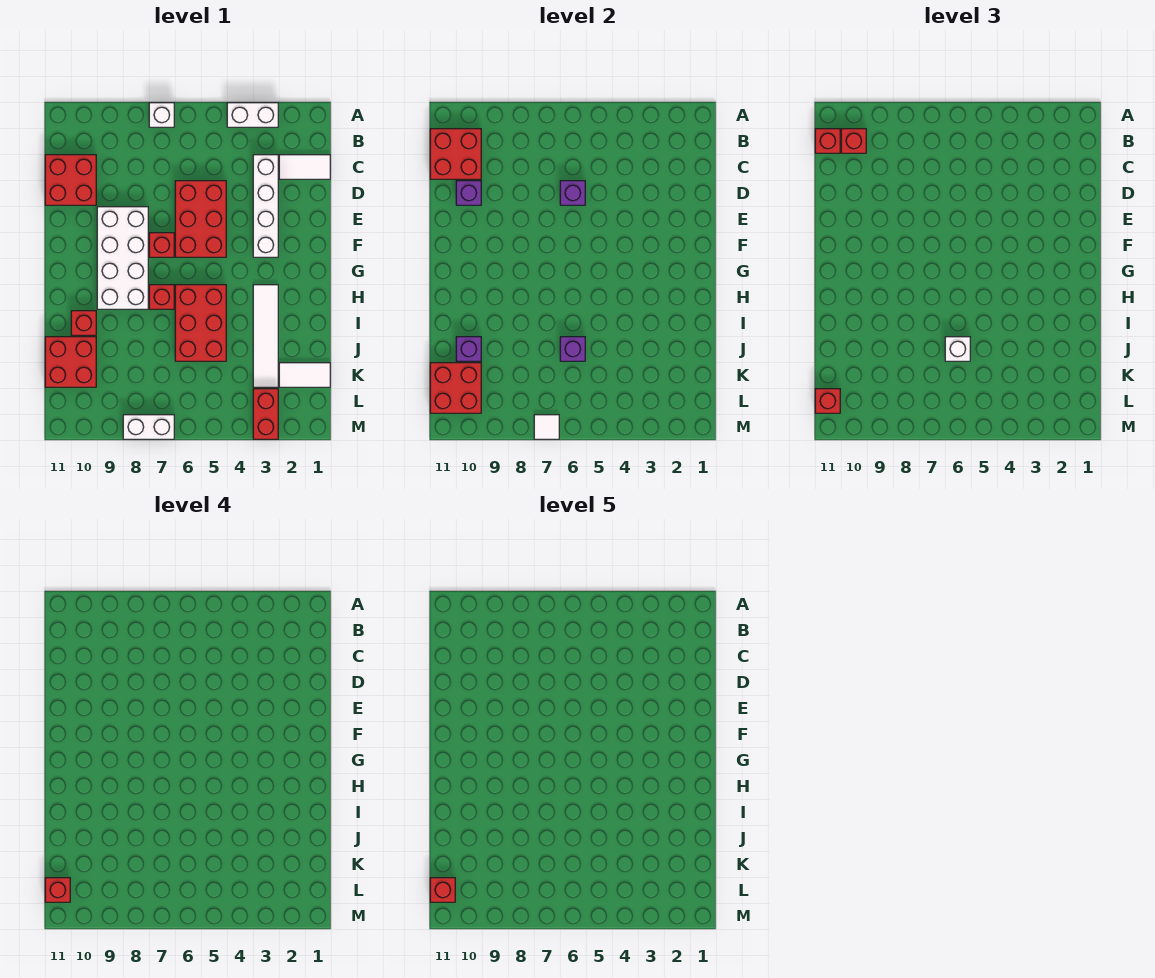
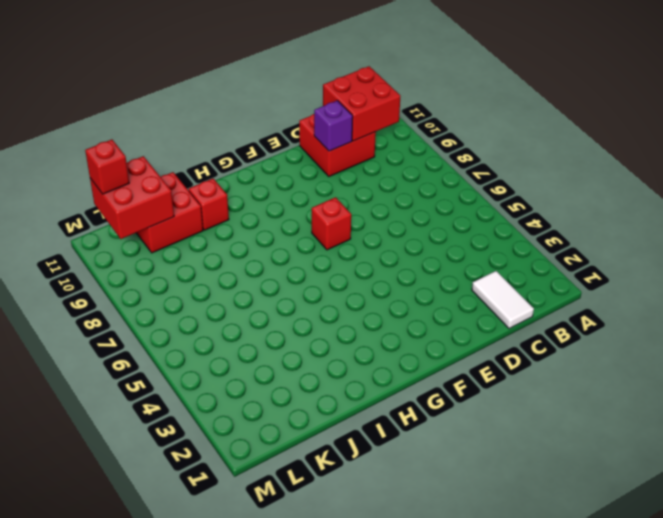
none -> white 1x2 brick [227,103,278,127]
none -> white 1x1 brick [149,103,174,127]
none -> white 1x4 brick [253,155,278,257]

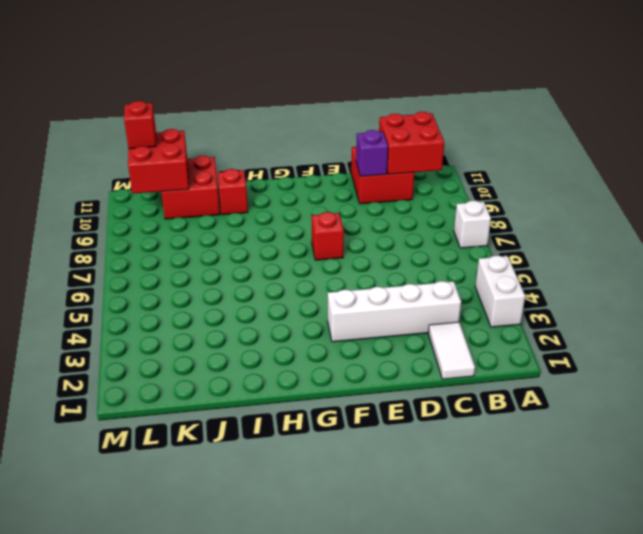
none -> red 2x3 brick [175,181,226,257]
none -> white 2x4 brick [97,207,148,309]
none -> white 1x4 tile [253,285,278,387]

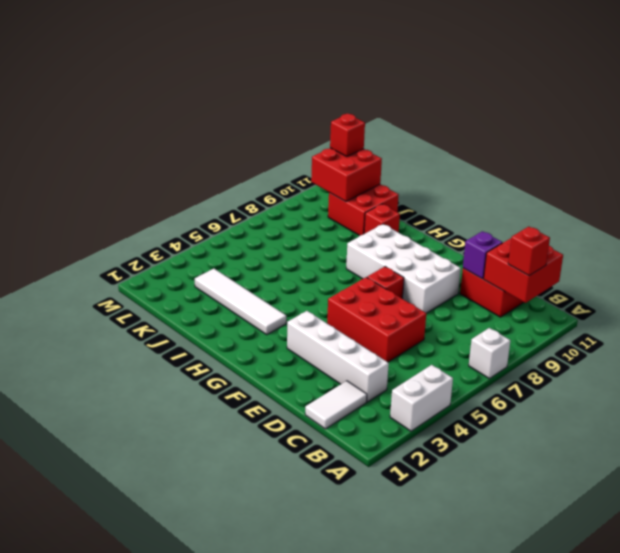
none -> red 2x3 brick [175,285,226,361]
none -> red 1x1 brick [149,285,174,309]
none -> white 1x2 tile [279,363,330,387]

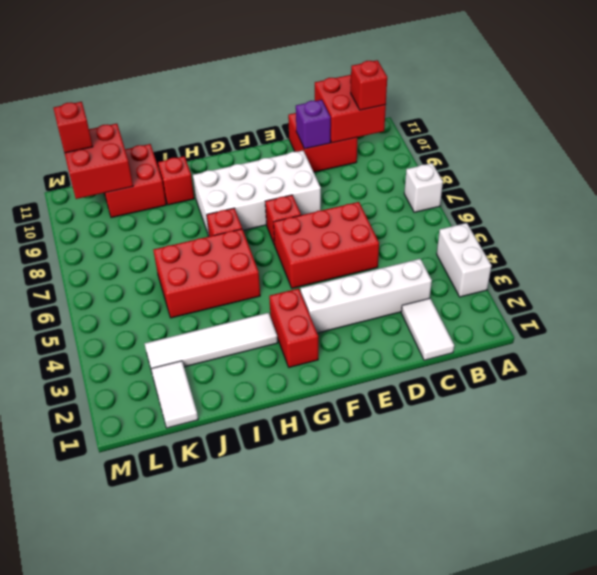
red 1x2 brick [269,288,318,367] -> red 1x2 brick turned to [253,389,278,439]
none -> white 1x2 brick [123,415,174,439]
none -> purple 1x1 brick [560,181,585,205]
none -> purple 1x1 brick [560,337,585,361]

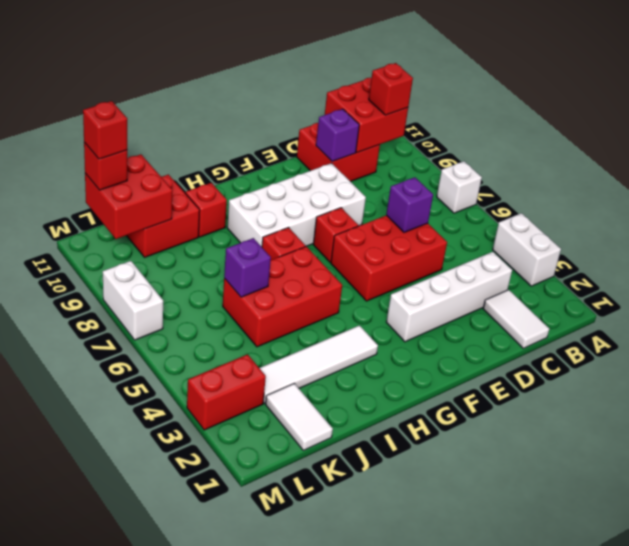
none -> purple 1x1 brick [456,337,481,361]
none -> white 1x1 tile [534,415,559,439]
none -> red 1x1 brick [815,129,840,153]

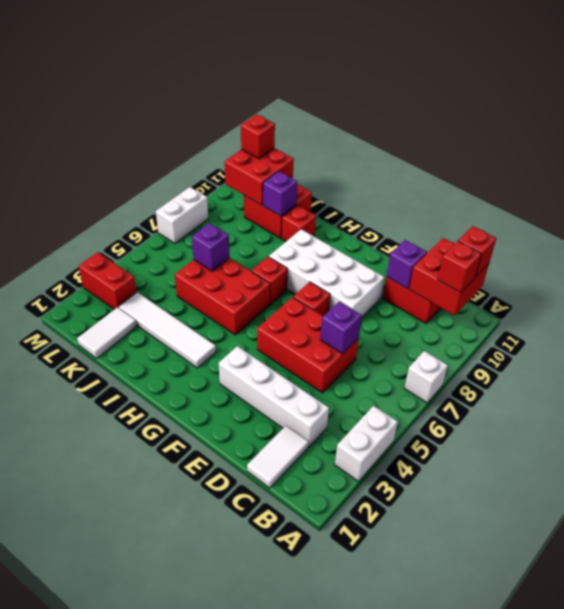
none -> white 1x1 tile [534,415,559,439]
none -> white 1x1 brick [945,337,970,361]
none -> red 1x1 brick [45,878,70,902]

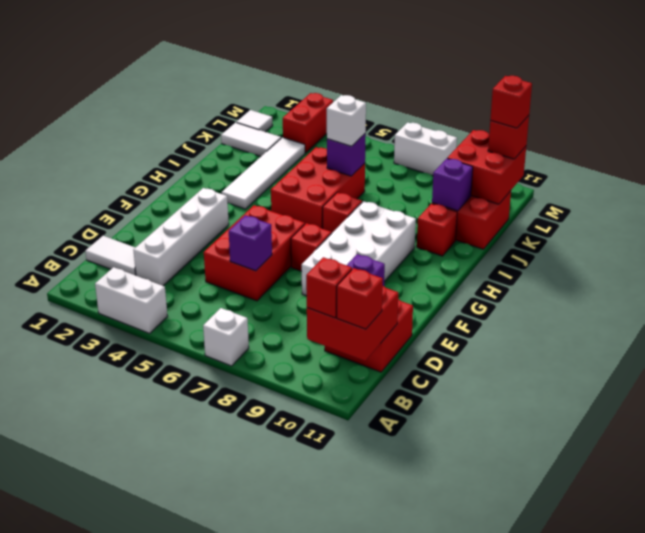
white 1x1 tile [236,110,273,132] -> white 1x1 tile moved to [534,415,559,439]
none -> red 1x1 brick [430,878,455,902]

